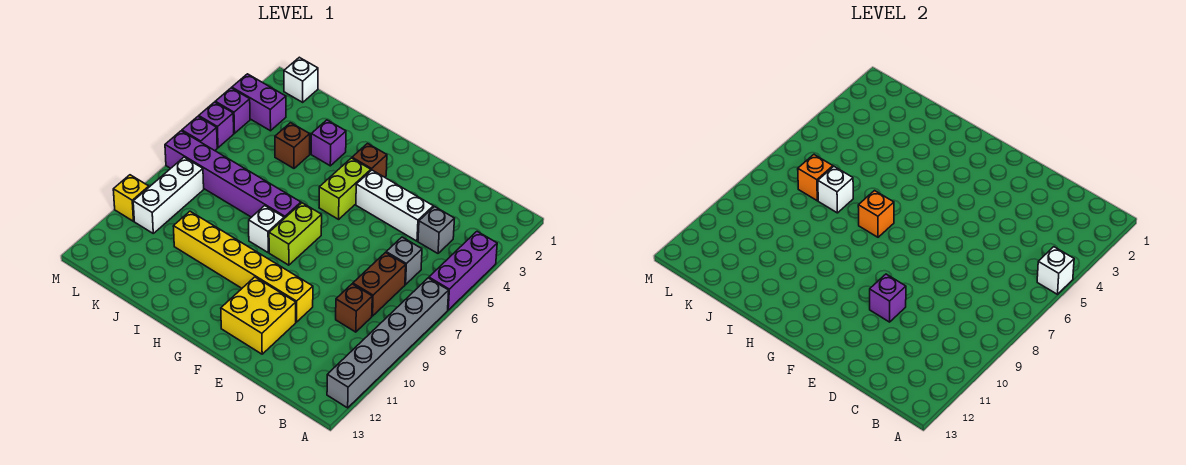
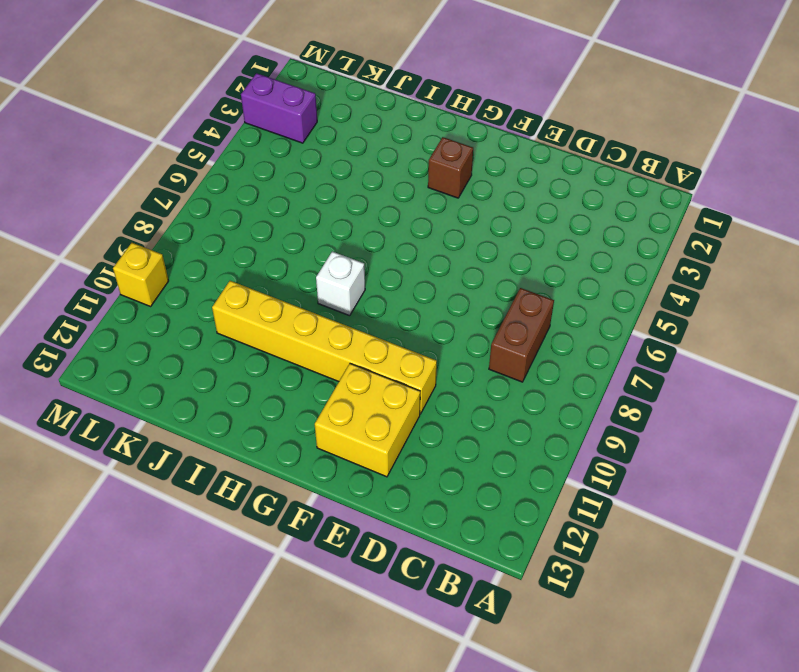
none -> purple 1x3 brick [429,232,497,310]
none -> grey 1x6 brick [327,278,449,408]
none -> grey 1x1 brick [418,207,455,253]

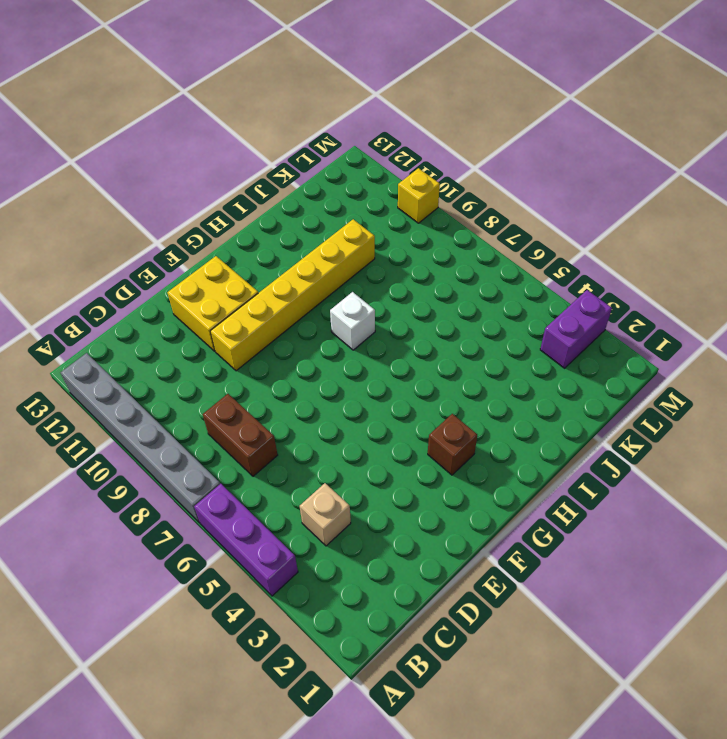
tan 1x1 brick [300,483,351,546] -> grey 1x1 brick [418,207,455,253]
none -> grey 1x1 brick [386,237,422,285]
none -> brown 1x1 brick [336,284,372,332]
none -> white 1x3 brick [356,170,433,241]

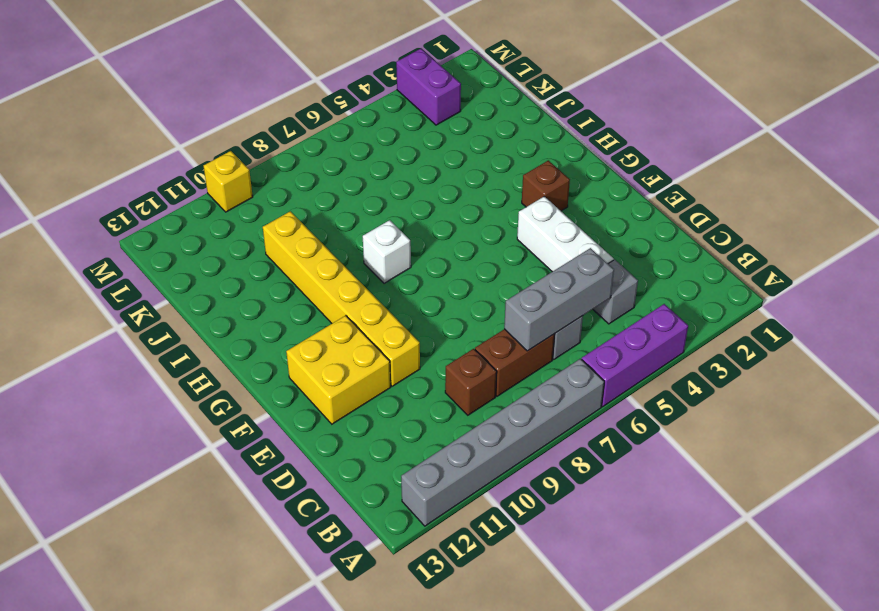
grey 1x3 brick [504,248,614,351] -> none
none -> lime 1x2 brick [319,158,371,219]
none -> lime 1x2 brick [269,203,322,265]
none -> purple 1x6 brick [165,131,301,218]

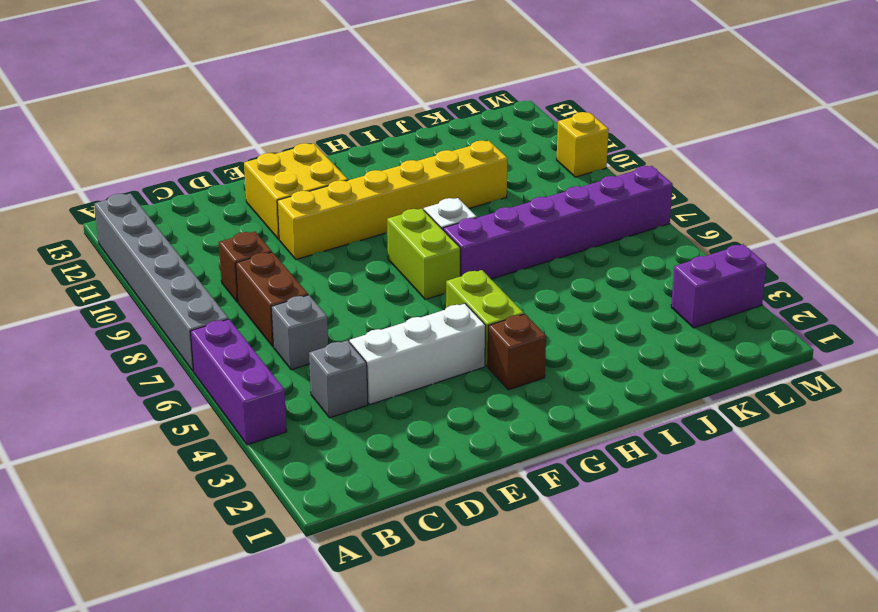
none -> purple 1x1 brick [311,120,346,166]
none -> brown 1x1 brick [275,123,310,168]
none -> white 1x1 brick [284,57,318,102]

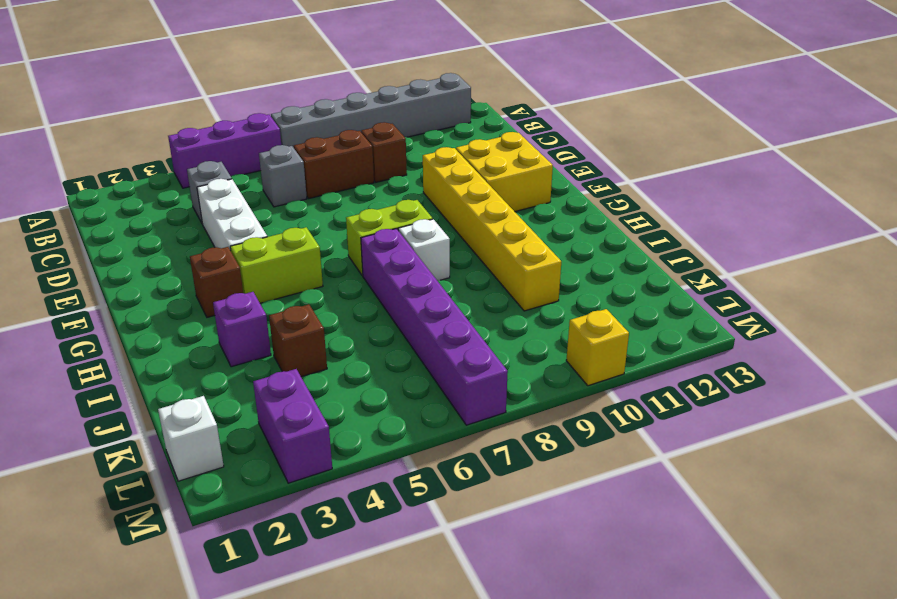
none -> white 1x3 brick [133,157,204,233]
none -> purple 1x1 brick [215,88,250,133]
none -> purple 1x1 brick [199,102,234,148]

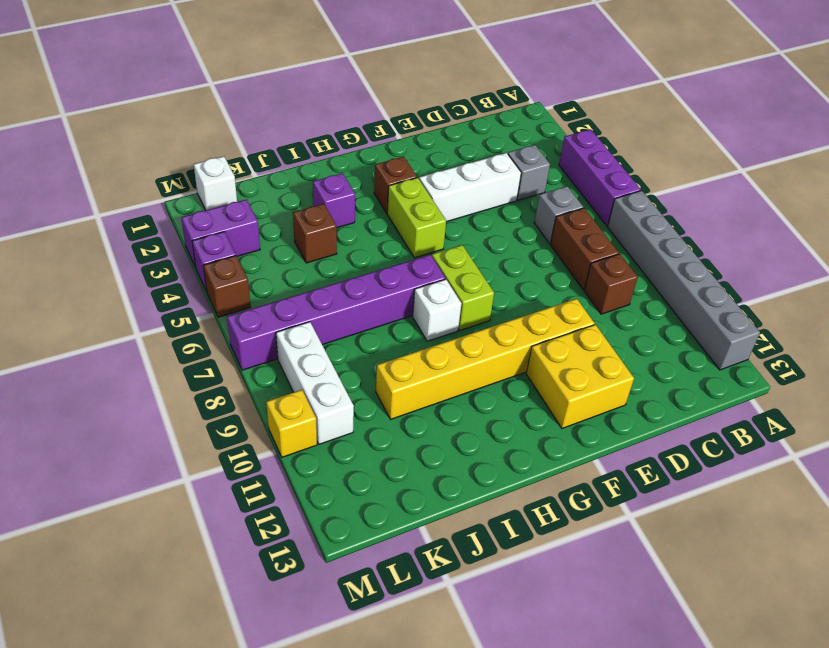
brown 1x1 brick [203,256,251,317] -> purple 1x1 brick [199,102,234,148]
none -> purple 1x1 brick [182,116,217,151]
none -> white 1x1 brick [1037,247,1074,294]
none -> purple 1x1 brick [870,274,906,322]

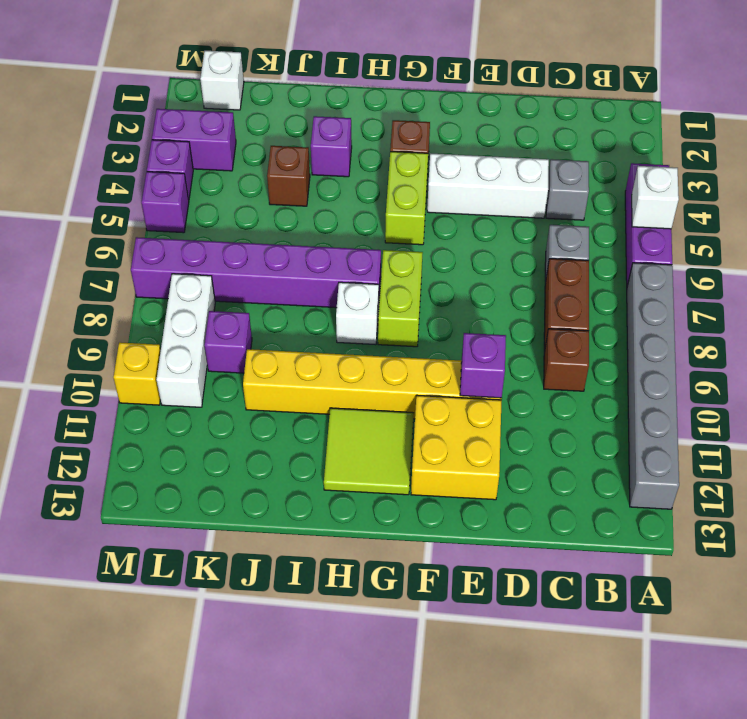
lime 2x2 tile [324,408,414,495] -> none
purple 1x1 brick [204,311,252,373] -> purple 1x1 brick moved to [182,116,217,151]
none -> orange 1x1 brick [858,191,894,237]
none -> white 1x1 brick [818,167,853,213]
none -> orange 1x1 brick [798,155,833,201]

